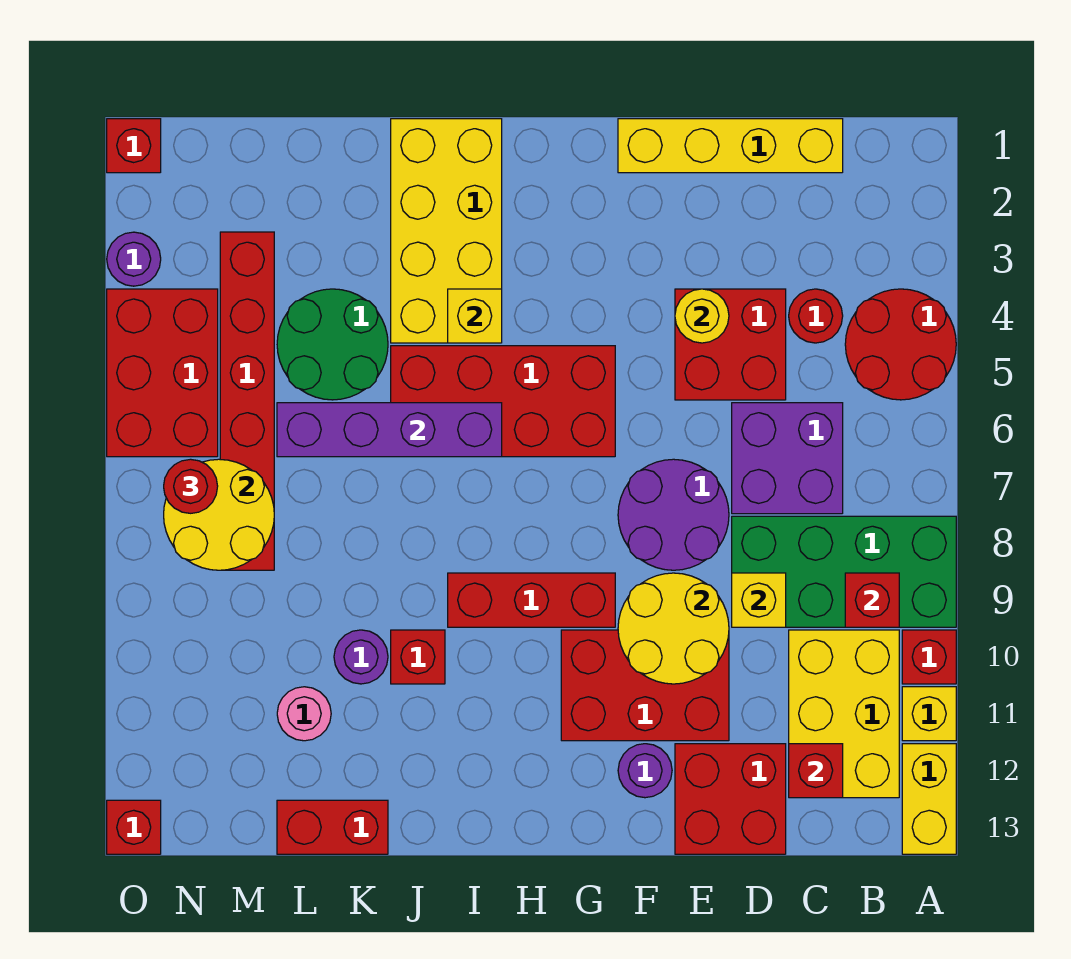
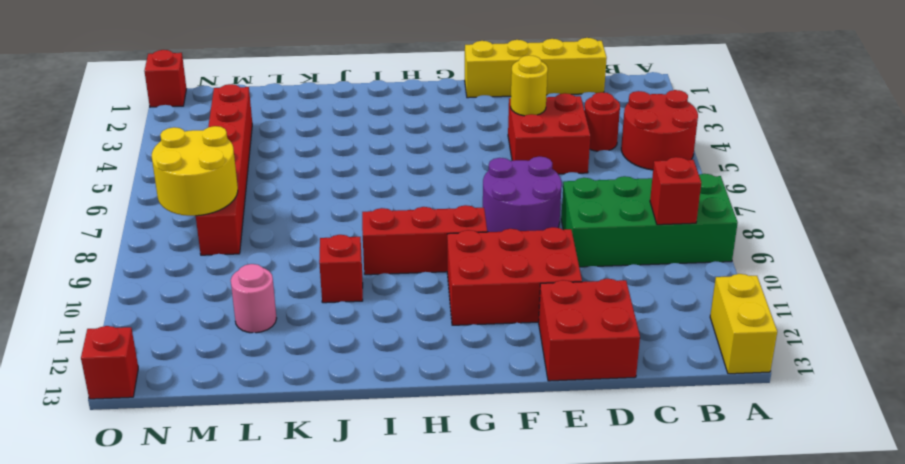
none -> red 1x1 brick [902,630,956,684]
none -> yellow 1x1 brick [902,687,956,741]
none -> yellow 2x3 brick [789,630,899,798]
none -> purple 2x2 brick [732,403,843,514]

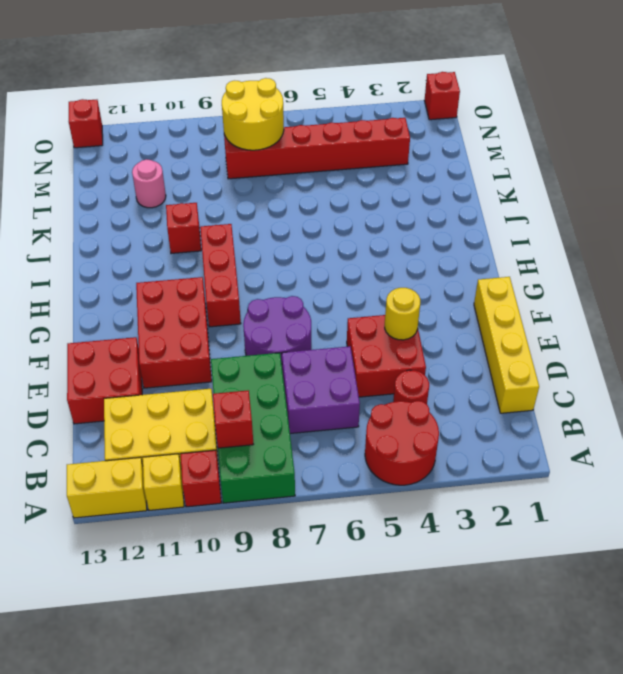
none -> purple 1x1 round brick [618,744,672,798]
none -> red 2x4 brick [391,346,615,457]
none -> yellow 2x4 brick [391,119,502,343]
none -> green 2x2 round brick [277,289,388,400]

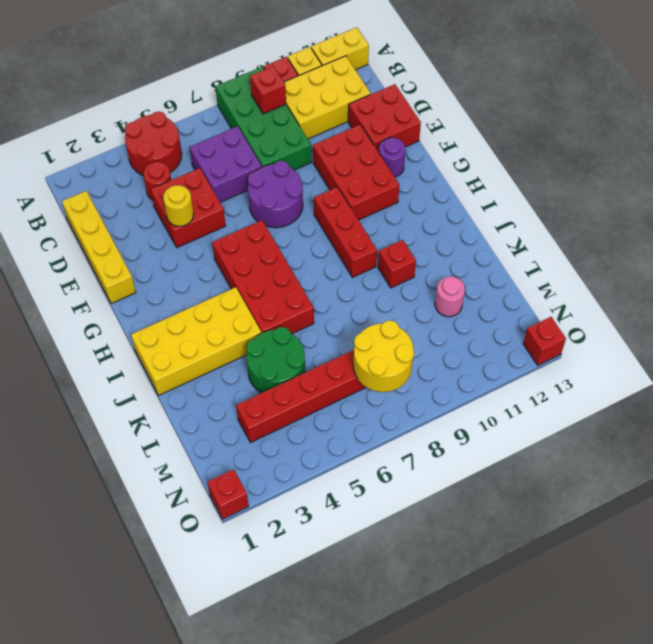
none -> purple 1x1 round brick [334,630,388,684]
none -> red 1x2 brick [277,800,388,854]
none -> red 2x3 brick [107,289,218,457]
none -> purple 1x1 round brick [107,232,161,286]

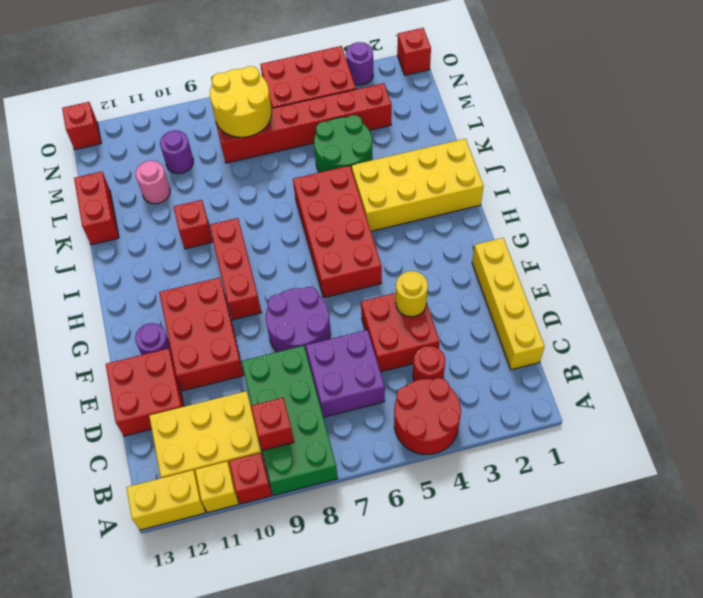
purple 1x1 round brick [160,131,193,174] -> purple 1x1 round brick moved to [334,630,388,684]
none -> red 1x1 brick [789,744,843,798]
none -> yellow 1x1 brick [732,573,786,627]
none -> yellow 2x2 round brick [618,573,729,684]
none -> yellow 1x1 brick [448,289,502,343]

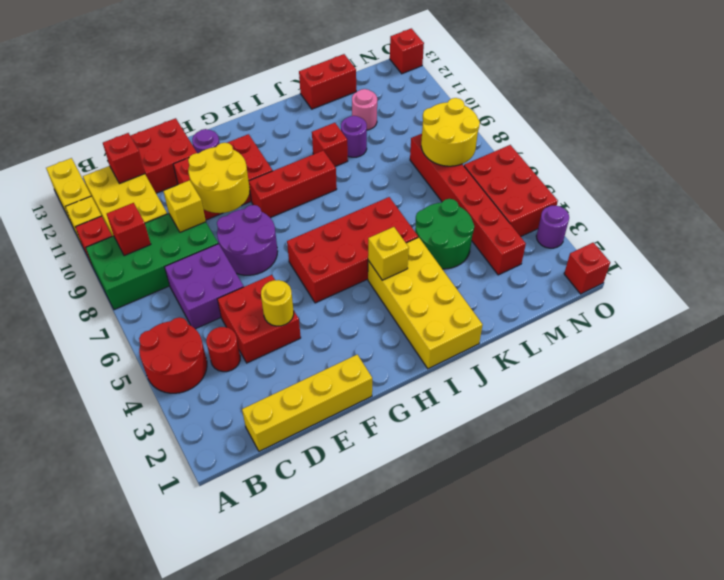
none -> purple 1x4 brick [277,403,502,457]
none -> red 1x1 round brick [164,459,218,513]

